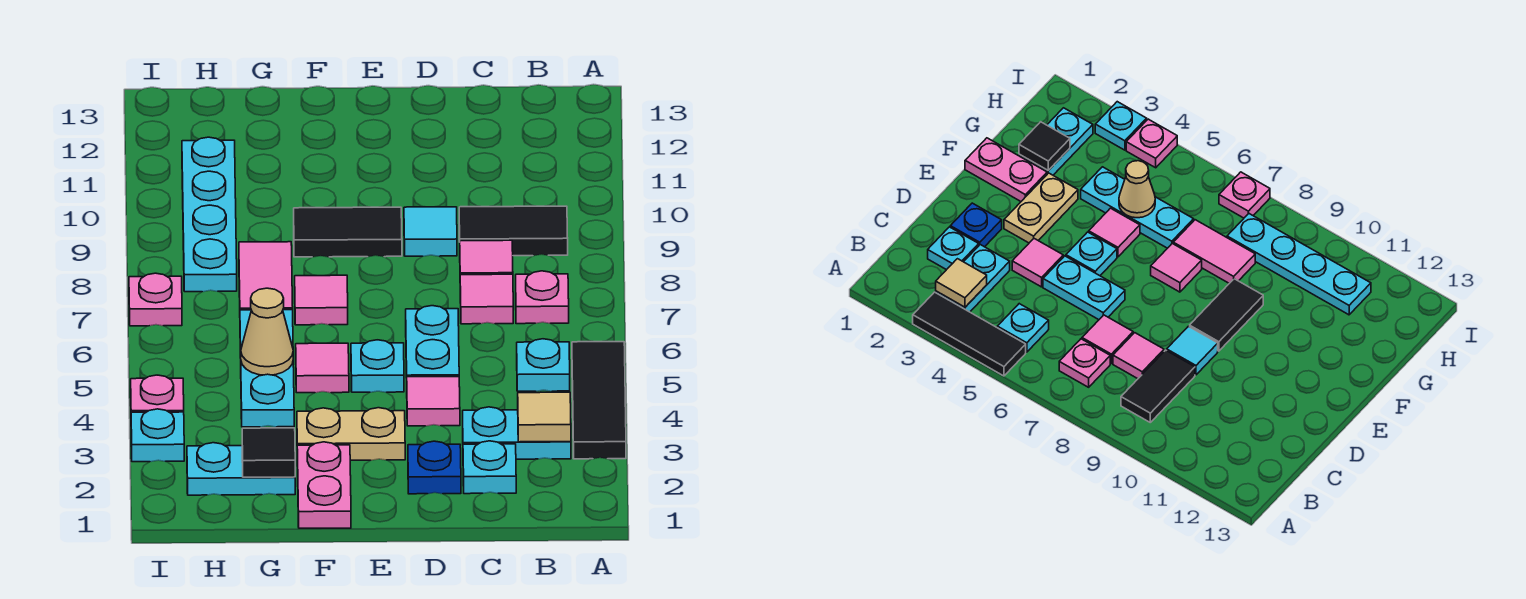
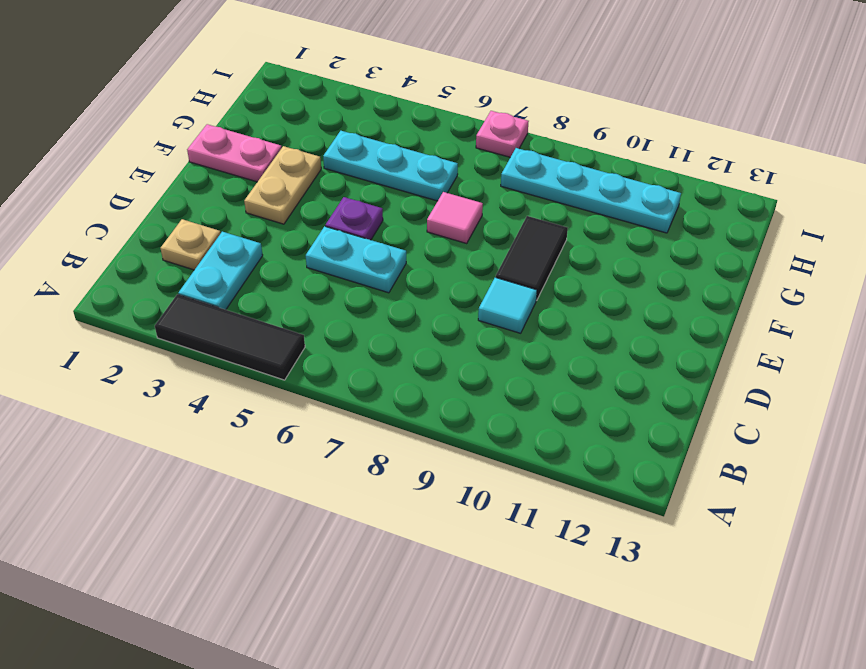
tan 1x1 plate [160,219,221,270] -> cyan 1x1 plate [463,441,516,494]
purple 1x1 plate [325,197,383,240] -> cyan 1x1 plate [351,340,404,392]
none -> cyan 1x1 plate [517,339,570,391]
none -> pink 1x1 plate [516,271,569,324]
none -> black 1x2 tile [459,206,568,256]

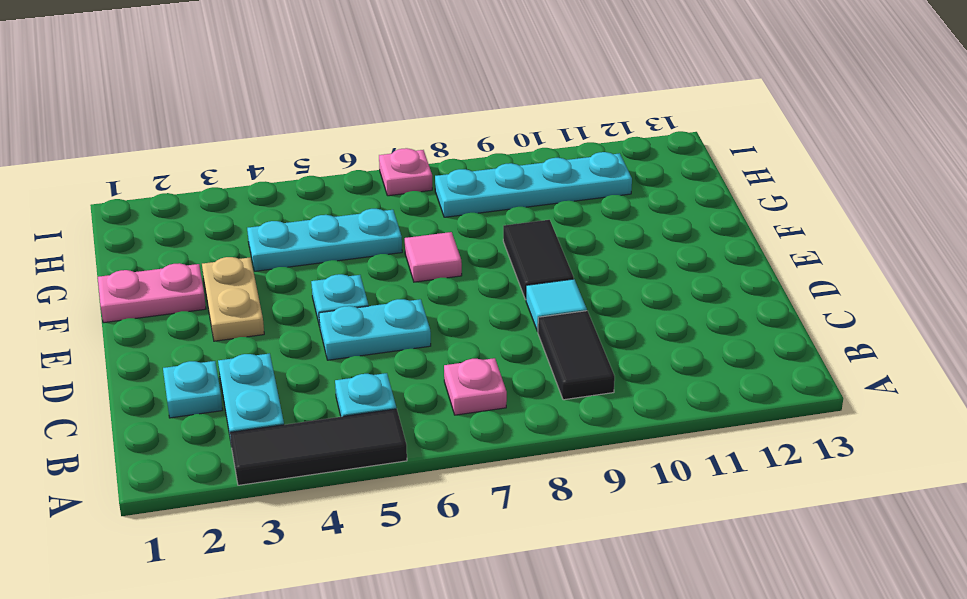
none -> pink 1x1 tile [460,274,513,324]
none -> pink 1x1 tile [460,240,513,275]
none -> blue 1x1 plate [408,441,461,494]

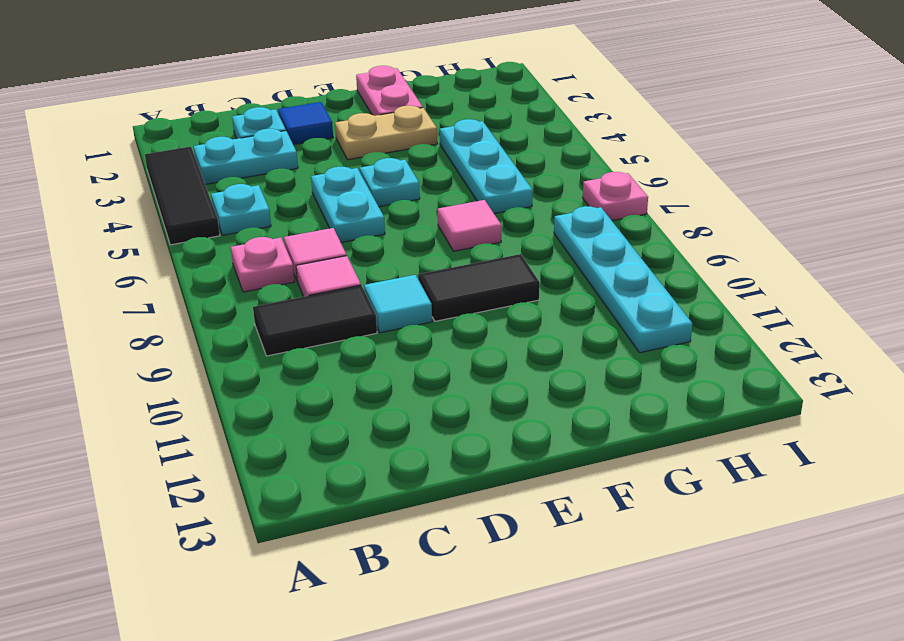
blue 1x1 tile [278,102,333,145] -> blue 1x1 plate [408,441,461,494]
none -> pink 1x1 tile [407,377,460,426]
none -> pink 1x1 tile [296,343,349,393]
none -> cyan 1x2 plate [187,443,295,495]

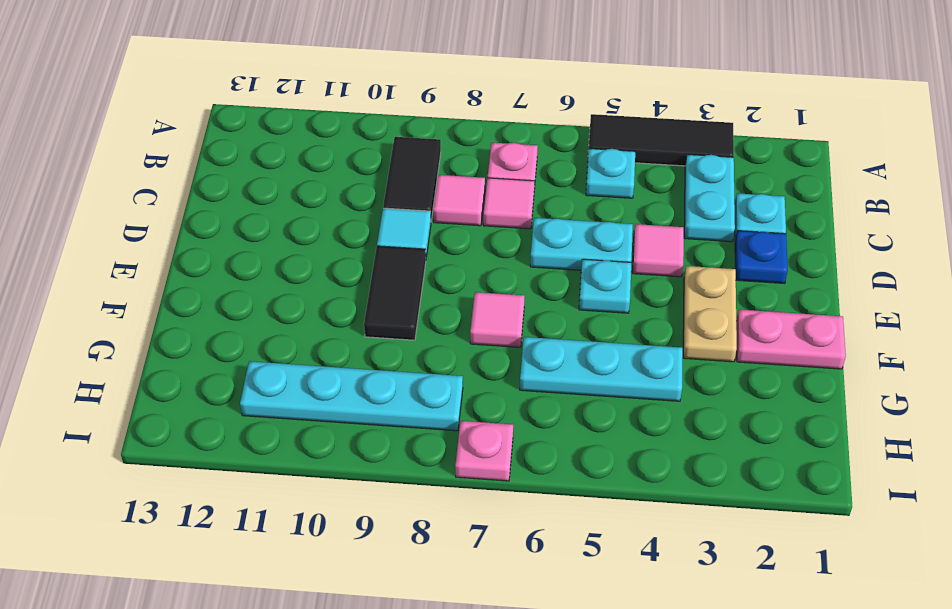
none -> pink 1x1 tile [296,343,349,393]
none -> cyan 1x2 plate [187,443,295,495]
none -> pink 1x2 tile [239,242,293,310]

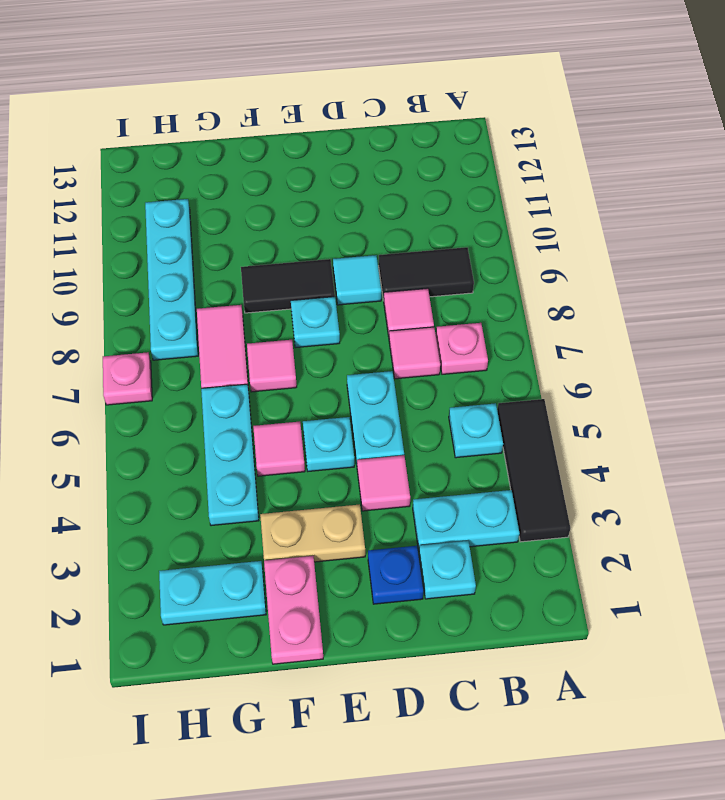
cyan 1x1 plate [291,297,340,348] -> cyan 1x1 plate moved to [131,409,184,462]
none -> pink 1x1 plate [131,375,184,412]
none -> tan 1x1 tile [518,392,571,442]
none -> black 1x1 tile [242,428,295,477]

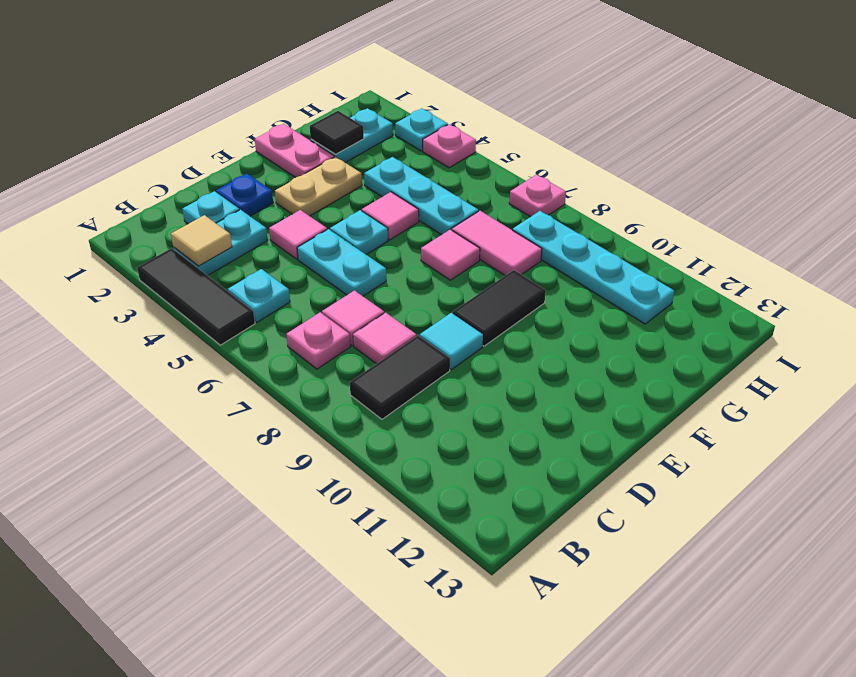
none -> tan 1x1 cone [241,288,293,375]

